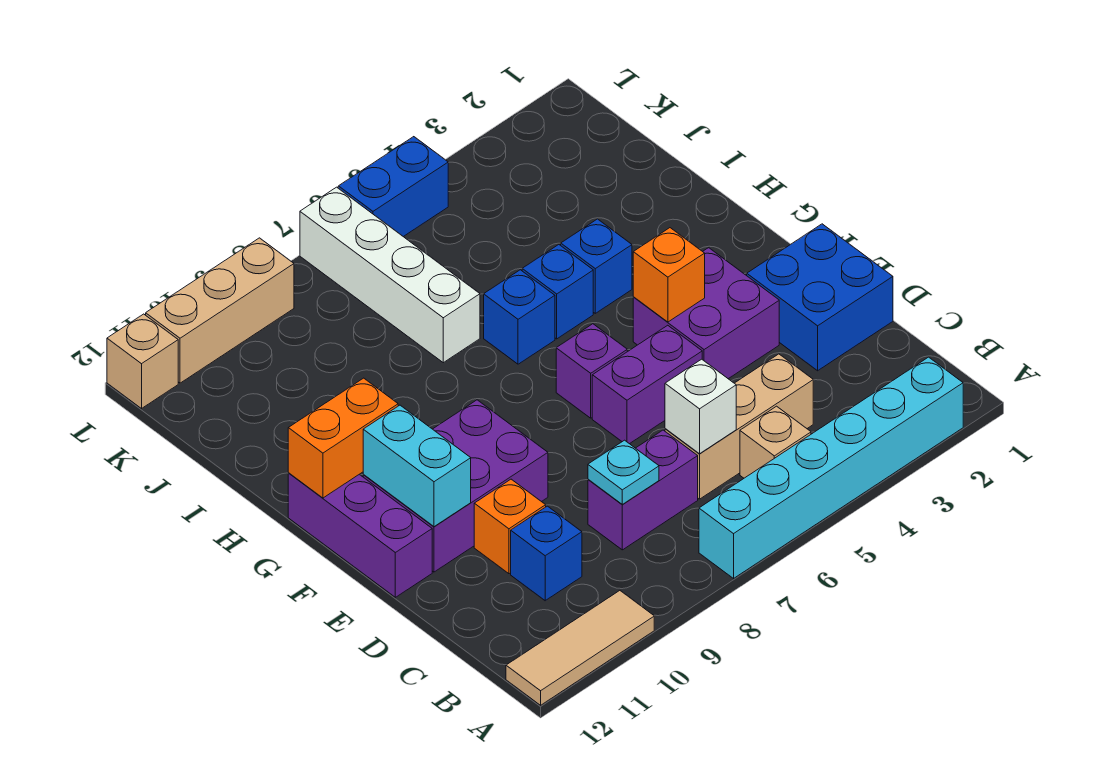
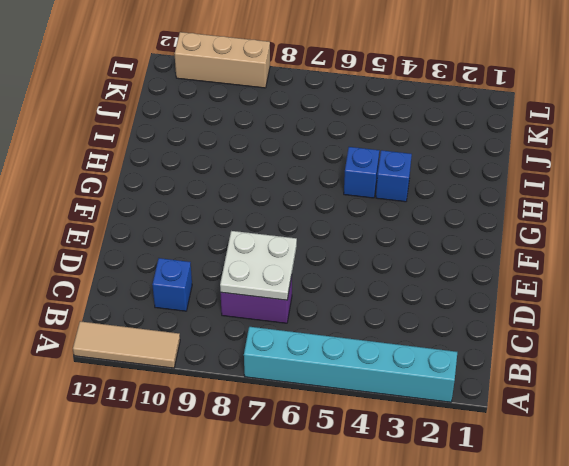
white 2x2 plate [220,231,297,300] -> cyan 1x1 plate [588,440,659,504]
none -> tan 1x1 brick [740,406,811,478]
none -> tan 1x3 brick [665,354,813,499]
none -> blue 2x2 brick [747,224,893,371]

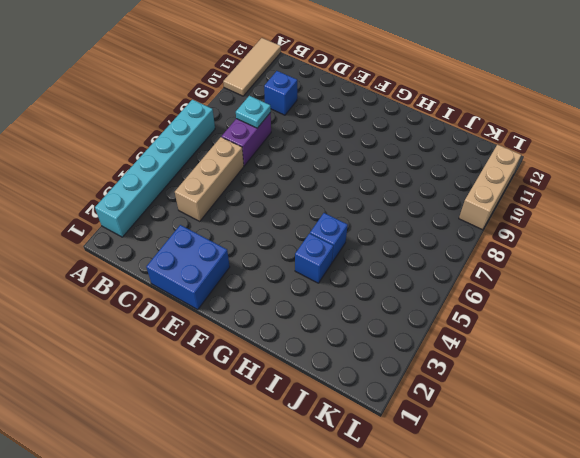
none -> tan 1x1 brick [740,406,811,478]
none -> orange 1x1 brick [474,479,546,574]
none -> purple 2x2 brick [633,248,779,379]

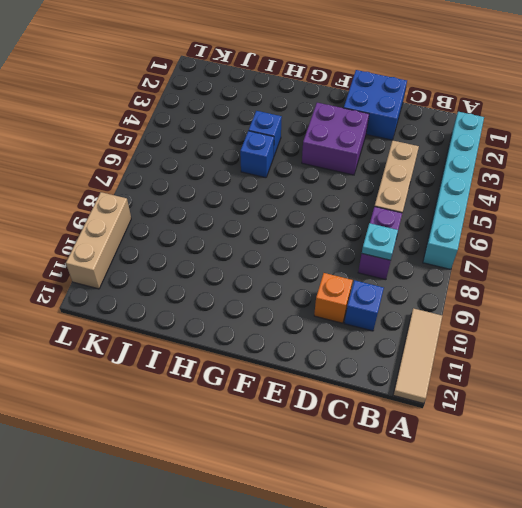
none -> tan 1x1 brick [740,406,811,478]
none -> purple 1x2 brick [592,325,702,444]
none -> purple 2x3 brick [363,400,548,572]

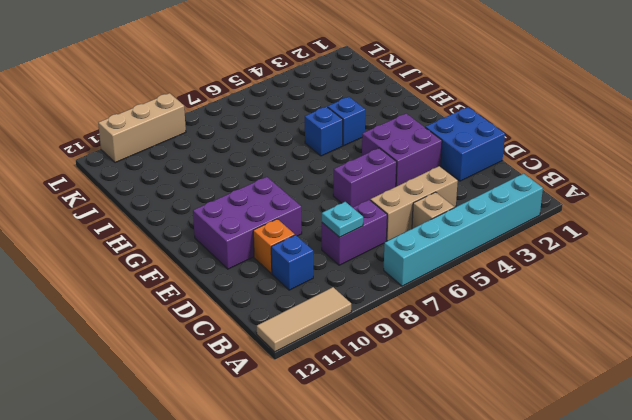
none -> purple 1x3 brick [288,473,432,597]
none -> purple 1x1 brick [556,324,627,418]
none -> blue 1x1 brick [484,270,555,364]

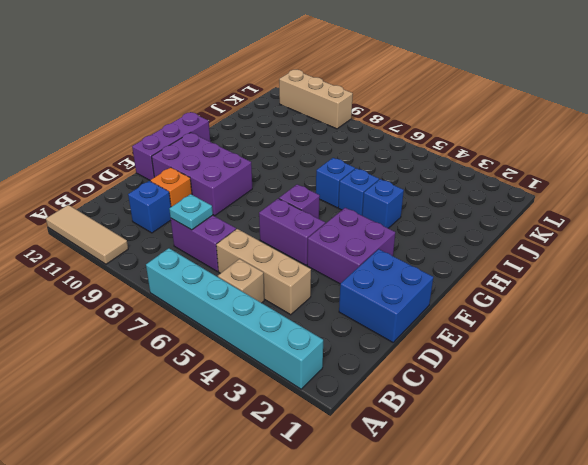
none -> white 1x4 brick [300,187,480,363]
none -> blue 1x2 brick [338,137,448,237]
none -> tan 1x1 brick [107,314,178,409]

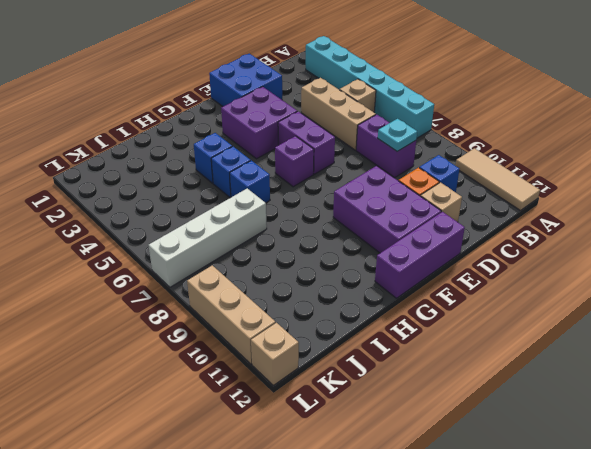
tan 1x1 brick [421,182,462,222] -> none
none -> blue 1x2 brick [338,137,448,237]
none -> white 1x1 brick [665,359,736,454]
none -> cyan 1x2 brick [363,405,471,527]

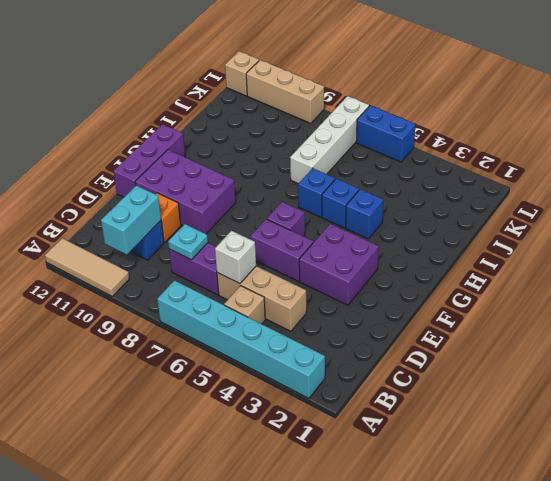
cyan 1x2 brick [101,185,161,255] -> cyan 1x2 brick moved to [363,405,471,527]
none -> blue 2x2 brick [747,224,893,371]
none -> orange 1x1 brick [633,228,705,322]
none -> orange 1x2 brick [288,378,398,498]

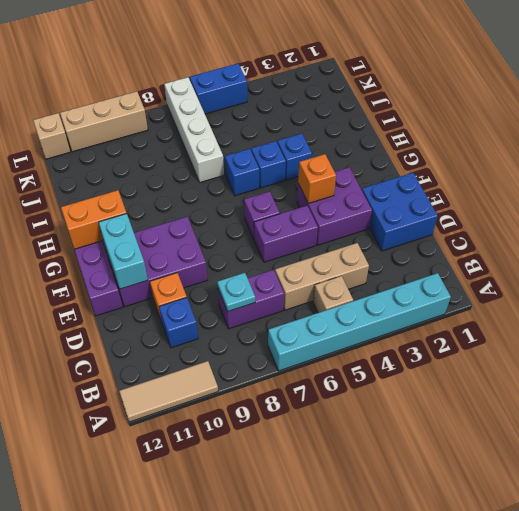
none -> white 1x1 brick [665,359,736,454]

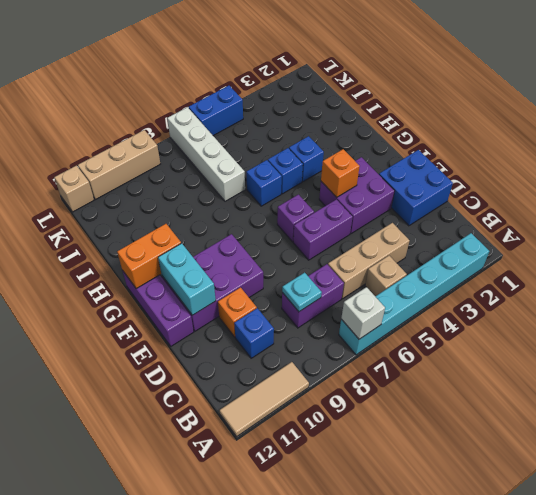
white 1x1 brick [341,287,385,339] -> white 1x1 brick moved to [665,359,736,454]

